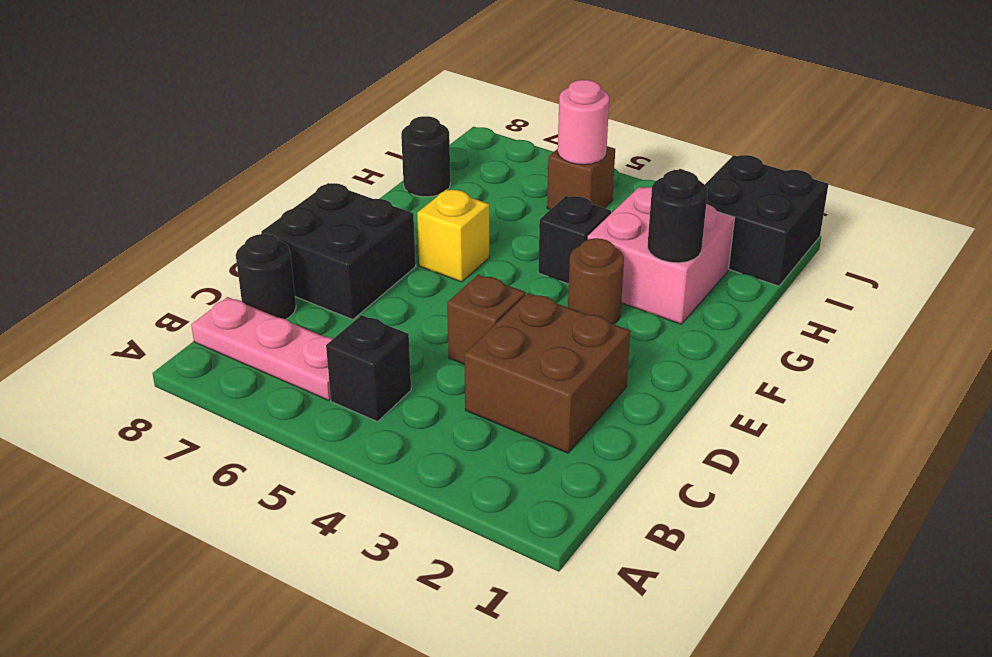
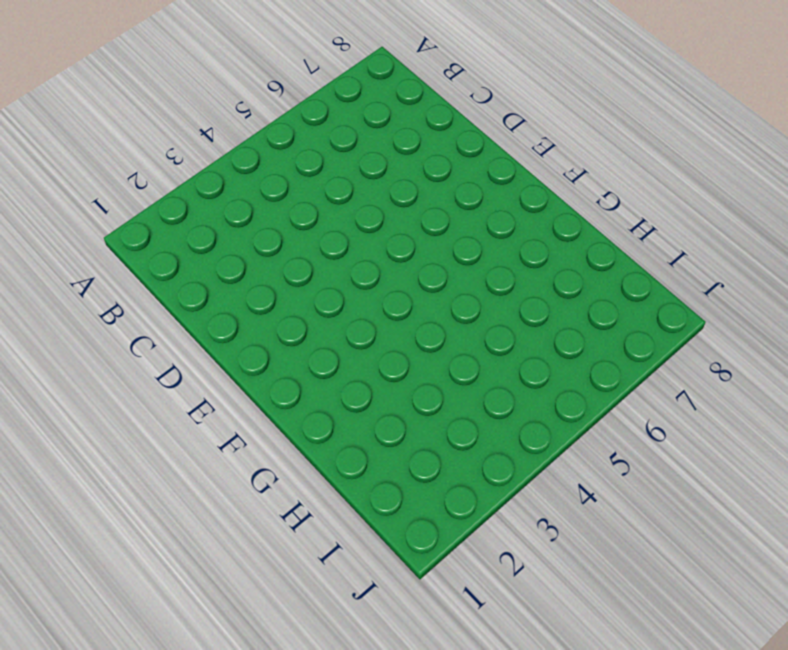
none -> black 1x1 brick [326,315,411,422]
none -> pink 1x3 plate [191,297,332,400]
none -> brown 2x2 brick [464,293,631,453]

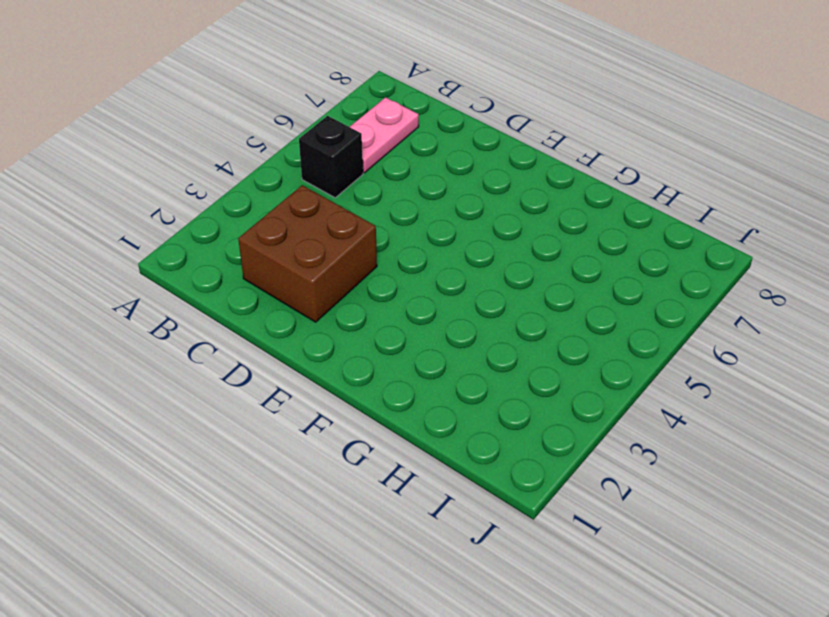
pink 1x2 plate [350,97,419,173] -> pink 1x3 plate [191,297,332,400]
none -> black 1x1 round brick [236,234,296,319]
none -> brown 1x1 brick [447,275,526,364]
none -> black 2x2 brick [261,183,416,320]

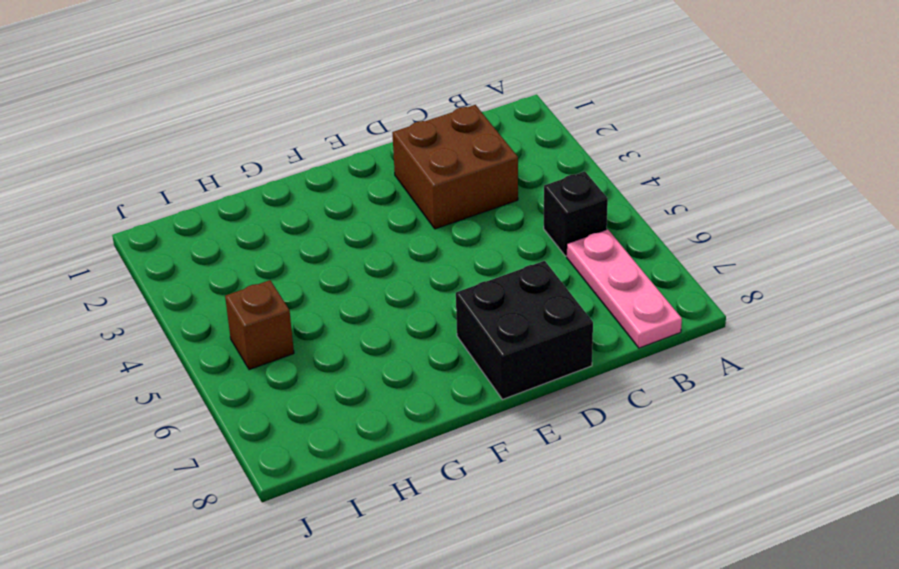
none -> black 1x1 round brick [236,234,296,319]
none -> brown 1x1 brick [447,275,526,364]
none -> brown 1x1 round brick [568,238,624,324]

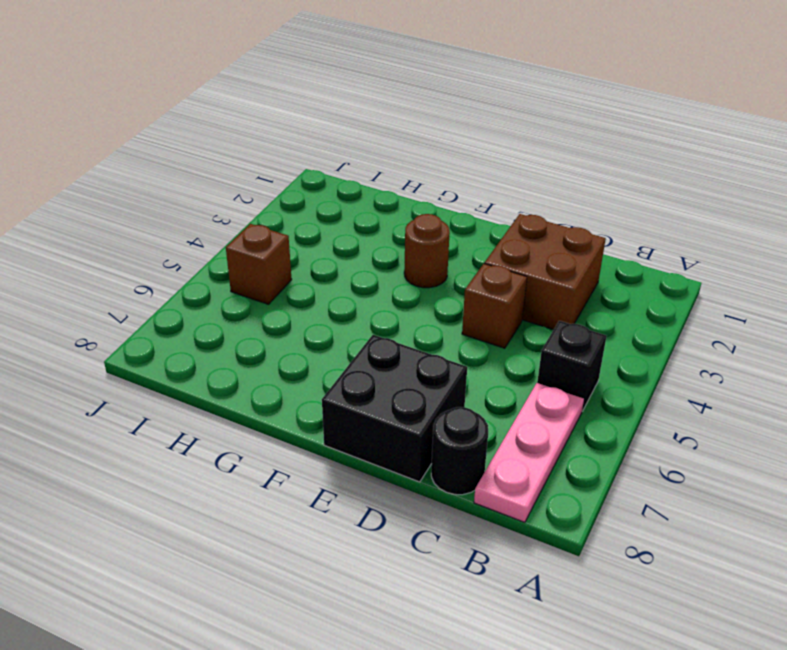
none -> yellow 1x1 brick [417,189,489,282]
none -> pink 2x2 brick [588,187,735,324]
none -> black 1x1 brick [538,196,611,284]

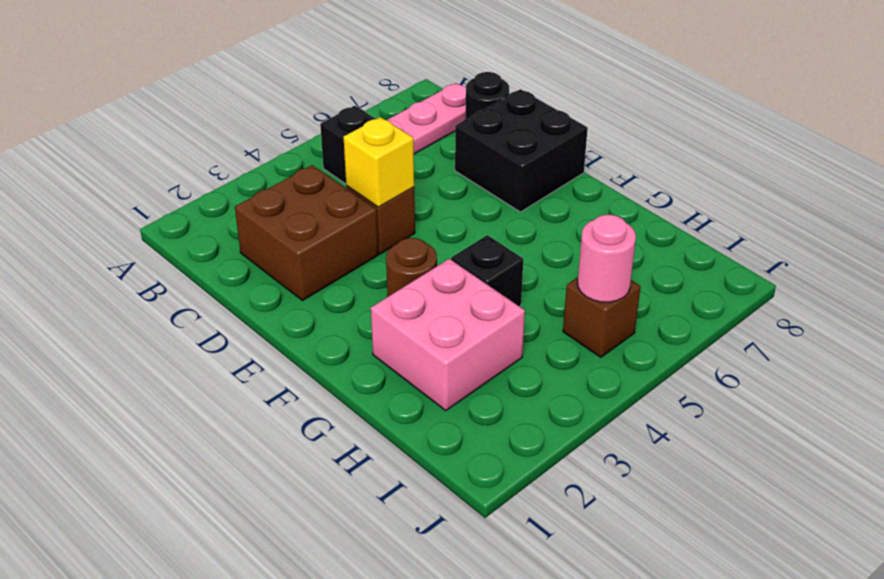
yellow 1x1 brick [344,117,414,207] -> yellow 1x1 brick moved to [417,189,489,282]
none -> black 1x1 round brick [401,116,450,197]
none -> black 2x2 brick [705,155,828,286]
none -> black 1x1 round brick [648,170,707,263]

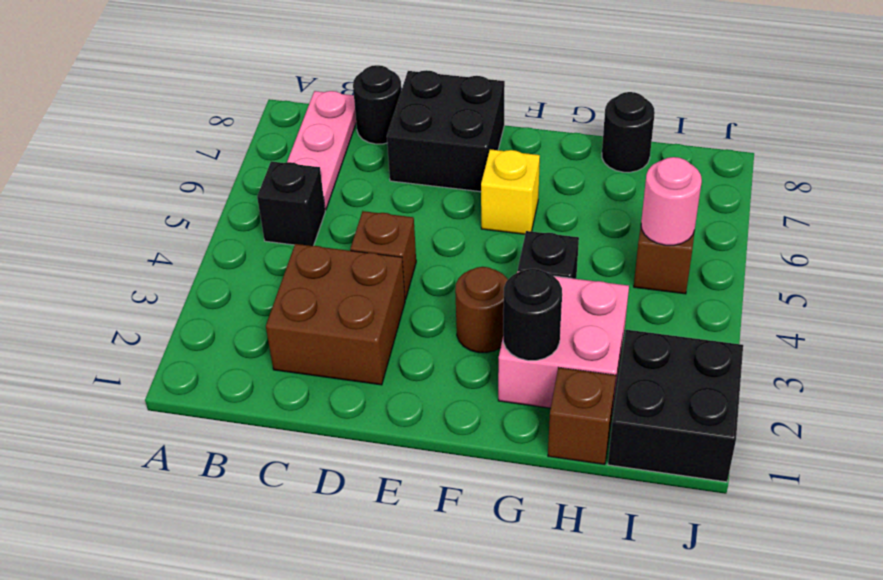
brown 1x1 brick [548,367,616,465] -> none

